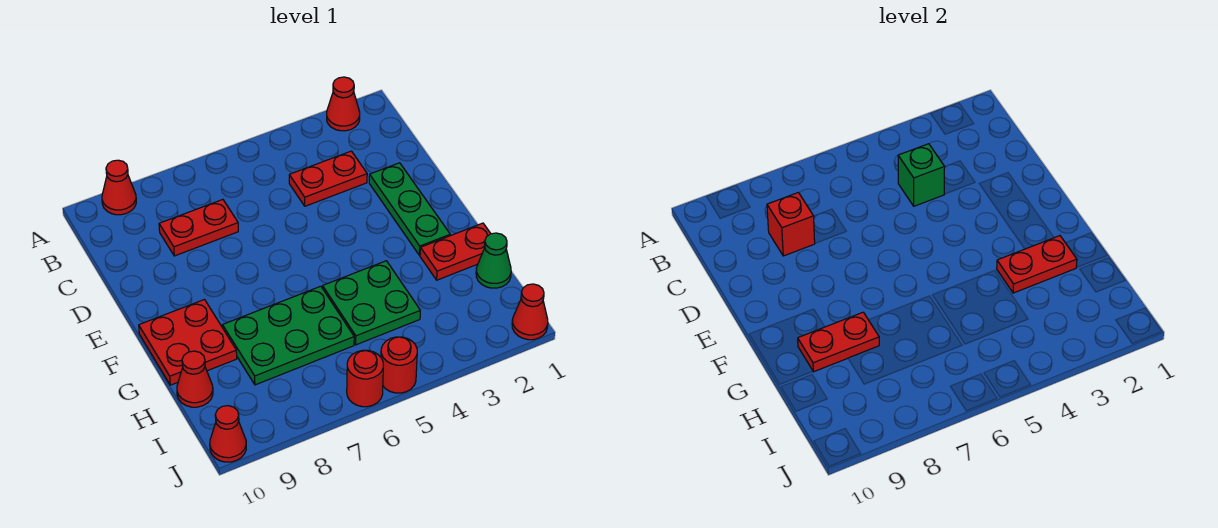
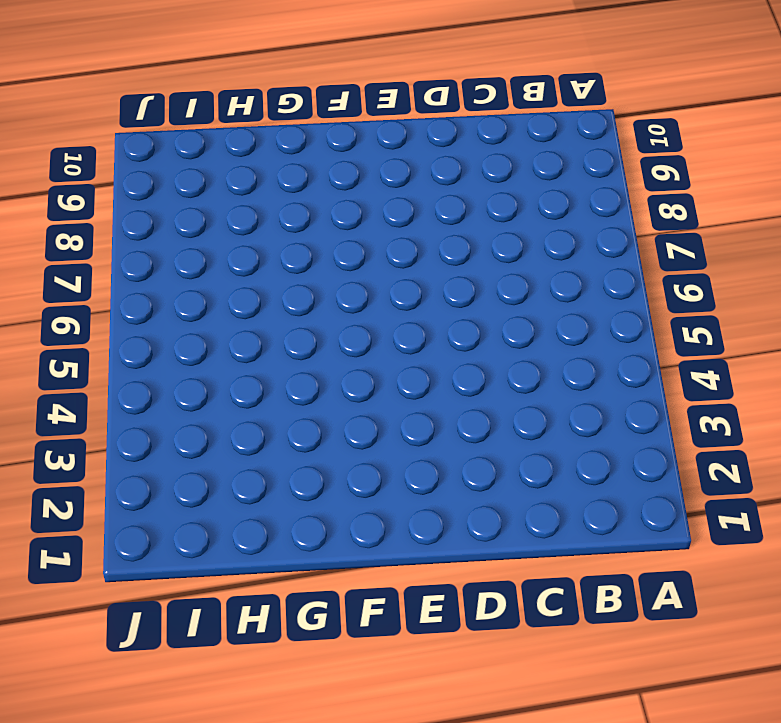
none -> red 1x1 cone [327,77,360,131]
none -> red 1x1 cone [102,160,136,215]
none -> red 1x2 plate [289,151,367,206]

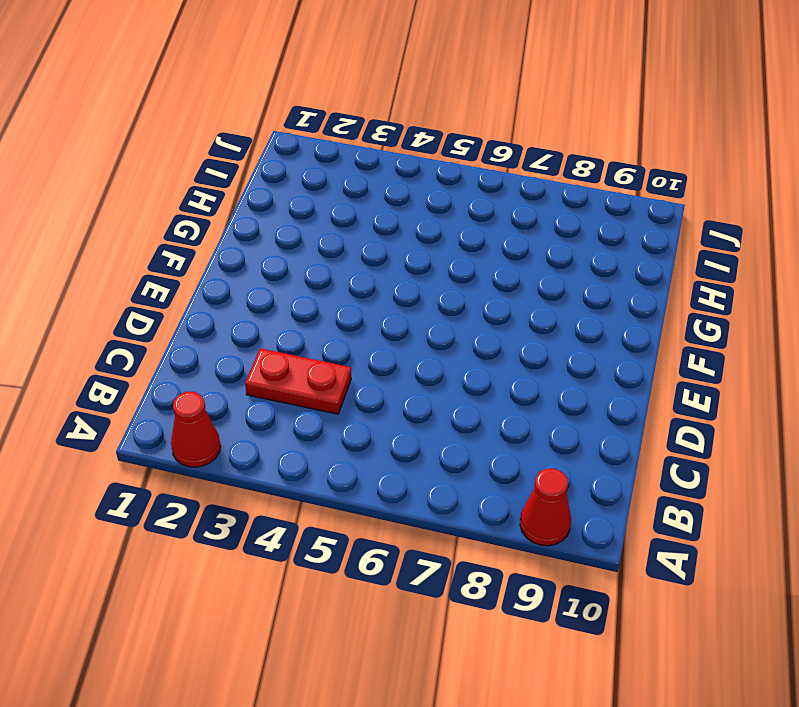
none -> red 1x2 plate [159,200,238,256]
none -> green 1x3 plate [369,163,450,255]
none -> red 2x2 plate [139,300,237,385]

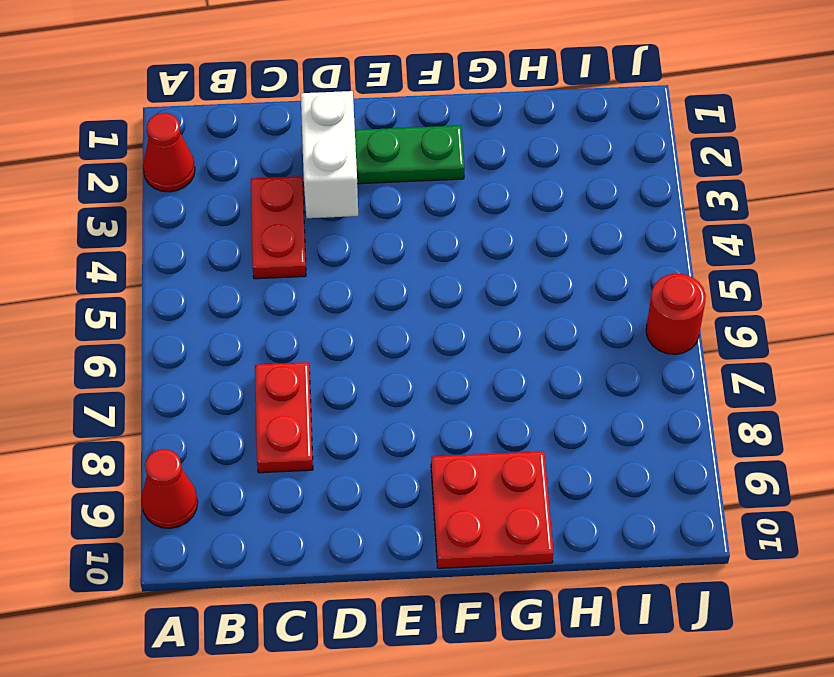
white 1x2 brick [301,91,358,218] -> none
none -> red 1x2 plate [420,223,491,280]
none -> green 2x2 plate [323,261,420,345]
none -> green 2x3 plate [222,286,354,385]

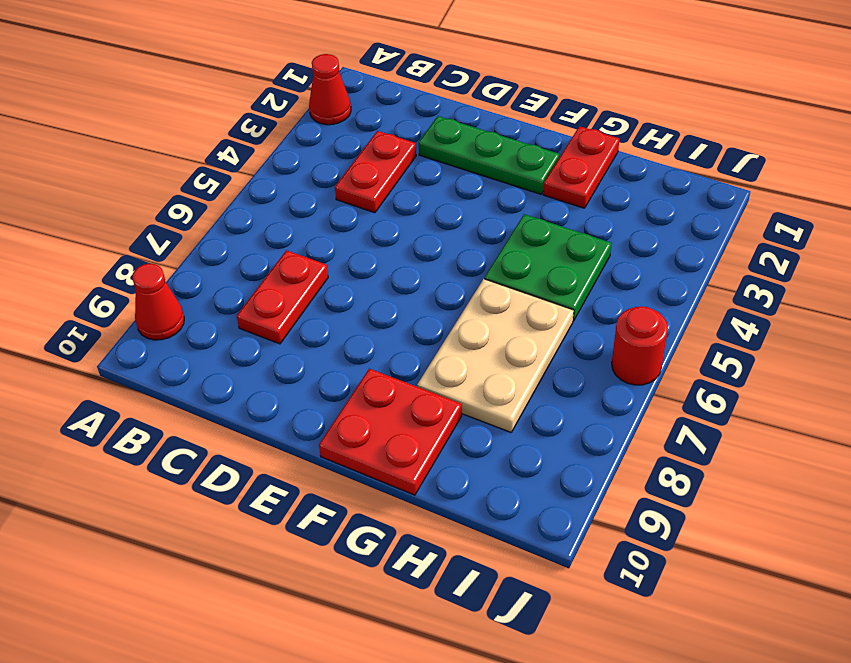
tan 2x3 plate [417,279,574,432] -> green 2x3 plate [222,286,354,385]
none -> green 1x1 cone [476,233,511,288]
none -> red 1x1 cone [177,351,213,407]
none -> red 1x1 cone [512,284,548,340]

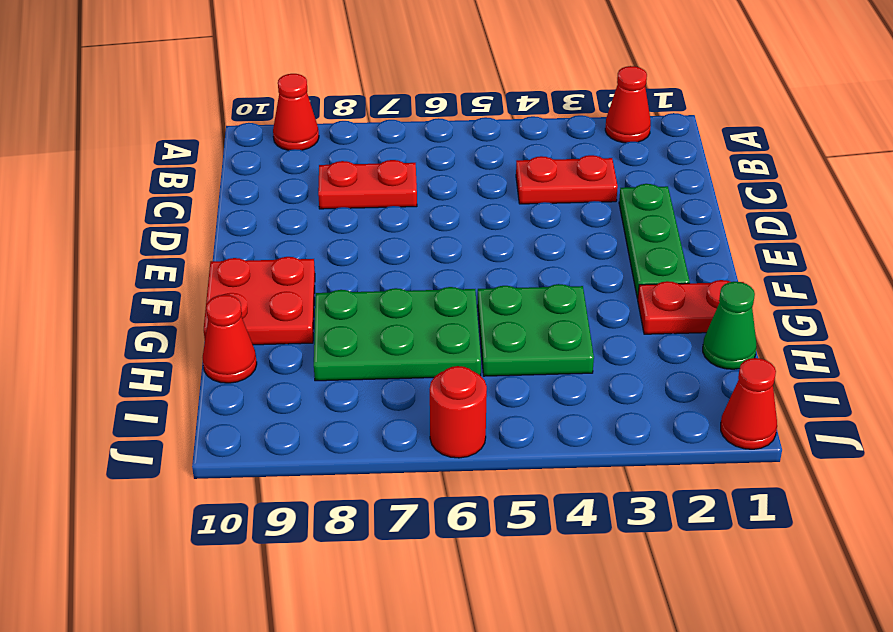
none -> red 1x1 round brick [381,337,417,393]
none -> red 1x1 cone [210,406,246,462]
none -> green 1x1 brick [898,144,945,206]

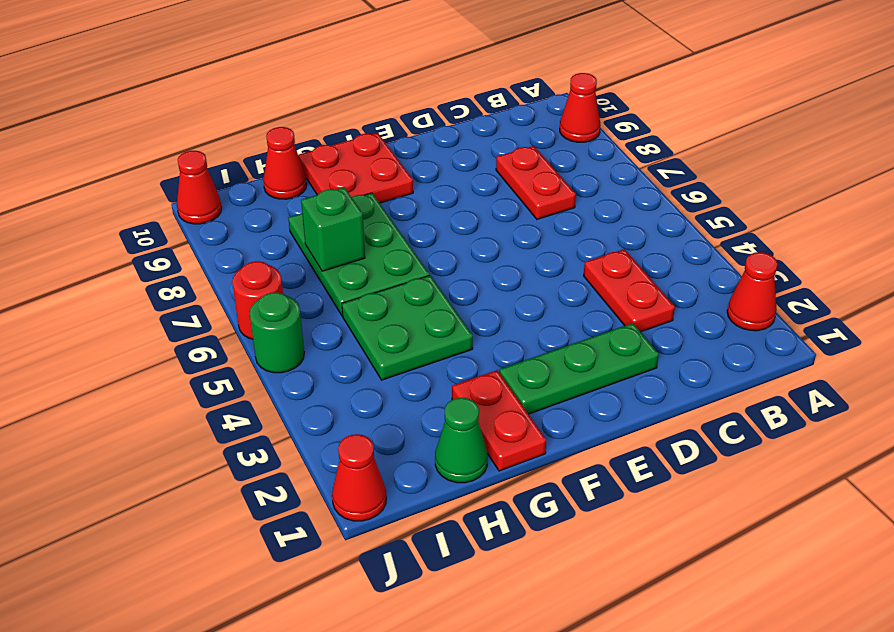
green 1x1 brick [301,187,365,271] -> green 1x1 brick moved to [898,144,945,206]
green 1x1 round brick [250,292,304,373] -> red 1x1 round brick [381,337,417,393]
none -> red 1x1 brick [767,193,815,256]
none -> red 1x2 plate [997,236,1077,293]
none -> red 1x2 plate [798,312,879,372]

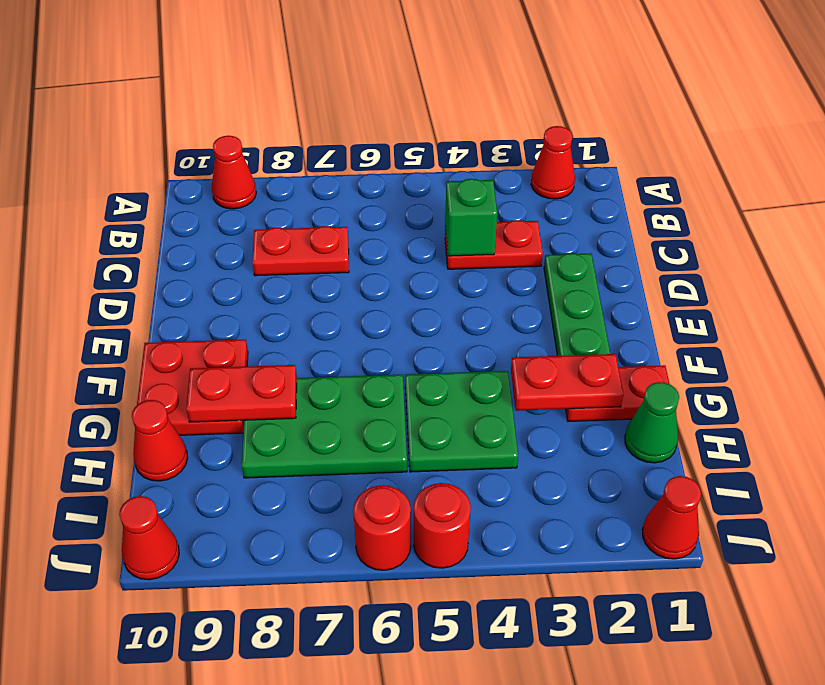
none -> red 1x1 brick [767,193,815,256]

